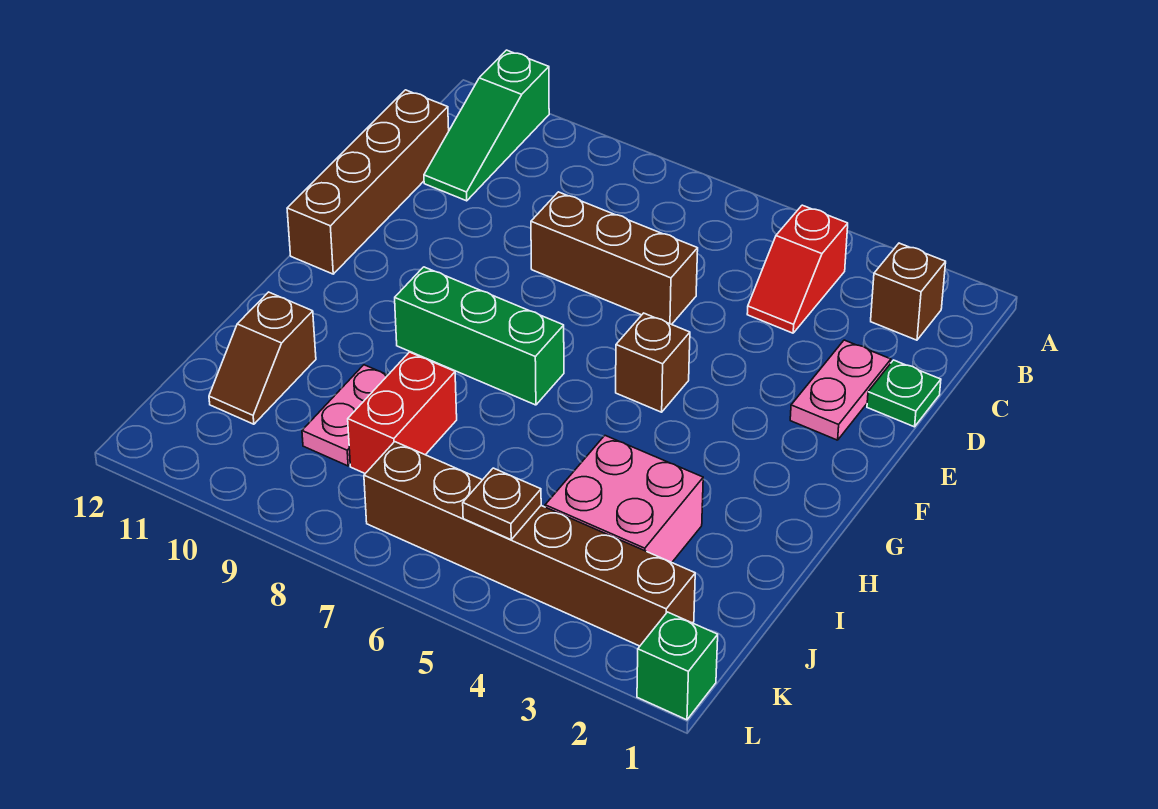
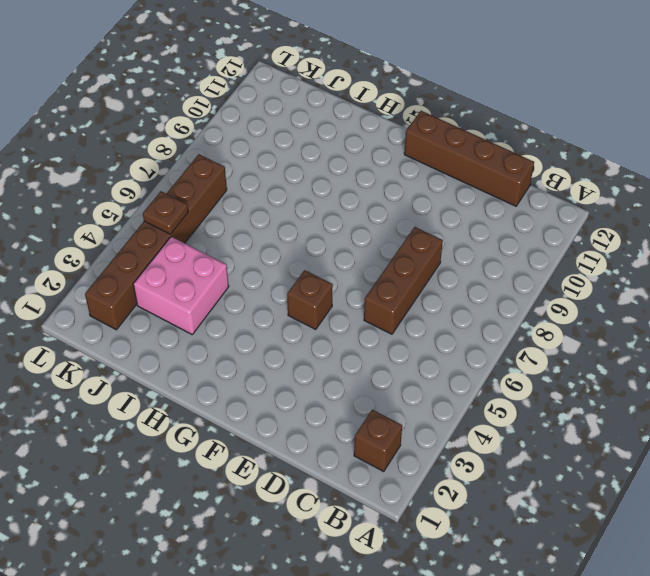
none -> green 1x3 slope [424,50,549,201]
none -> red 1x2 slope [747,205,848,333]
none -> green 1x1 plate [867,360,941,427]

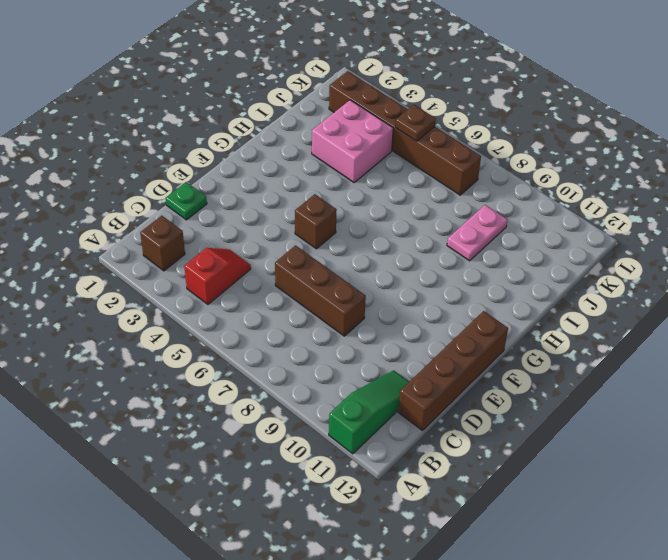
none -> pink 1x2 plate [790,340,891,440]
none -> green 1x3 brick [395,267,564,405]
none -> red 1x2 brick [348,352,457,473]

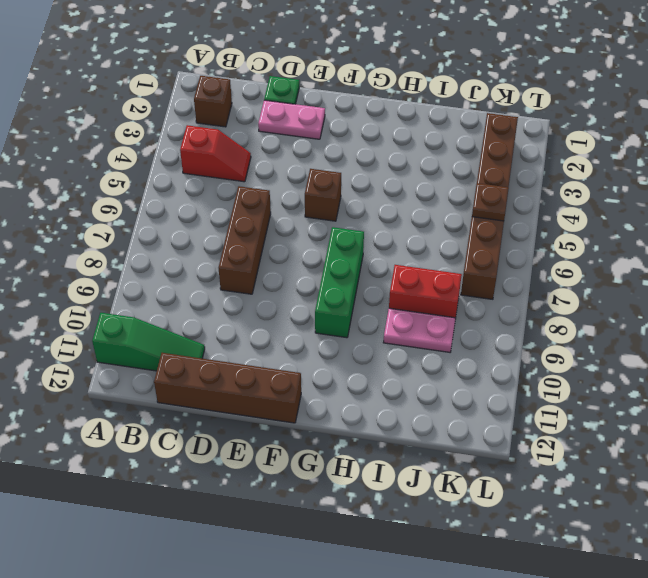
none -> pink 2x2 brick [545,436,703,562]
none -> brown 1x2 slope [209,292,316,424]
none -> green 1x1 brick [637,612,718,720]

